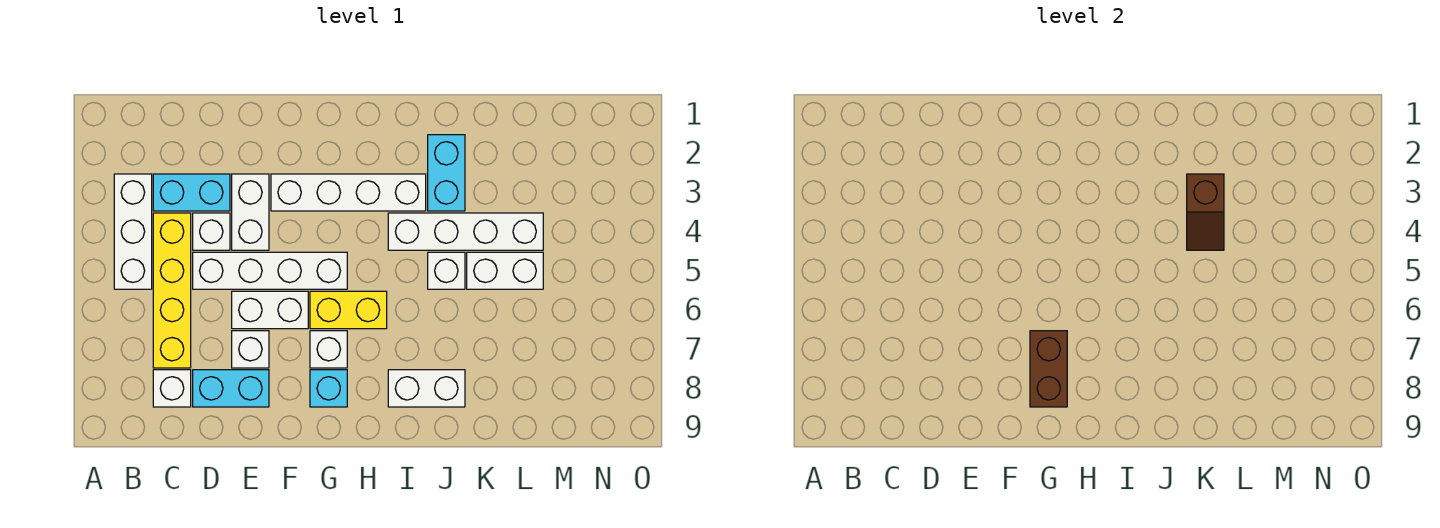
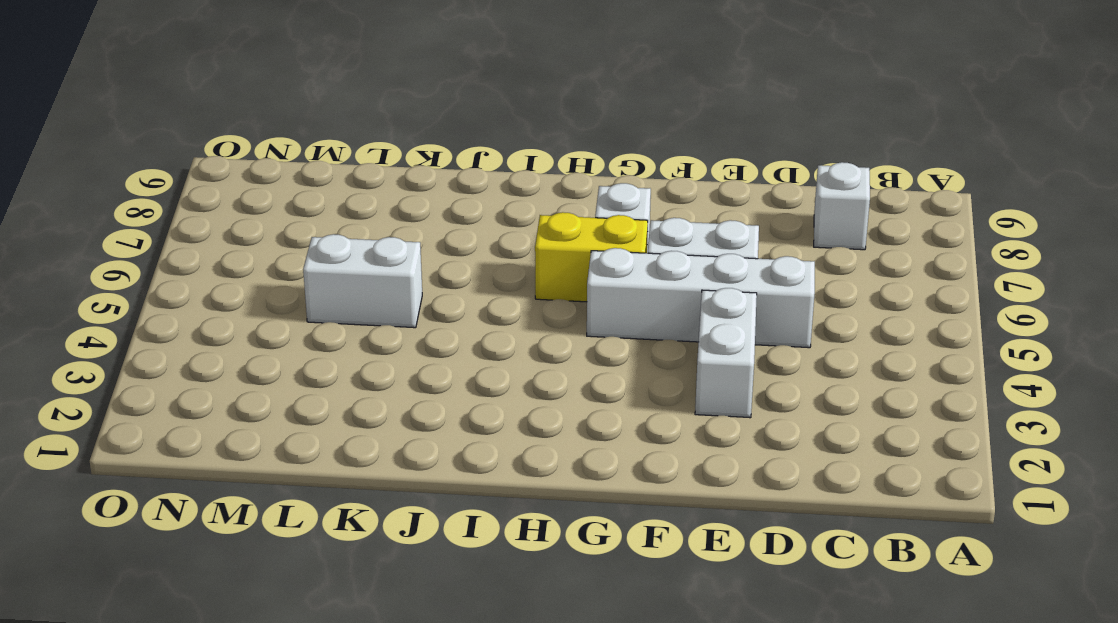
none -> white 1x3 brick [114,174,152,289]
none -> cyan 1x2 brick [153,174,230,211]
none -> yellow 1x4 brick [153,213,191,368]

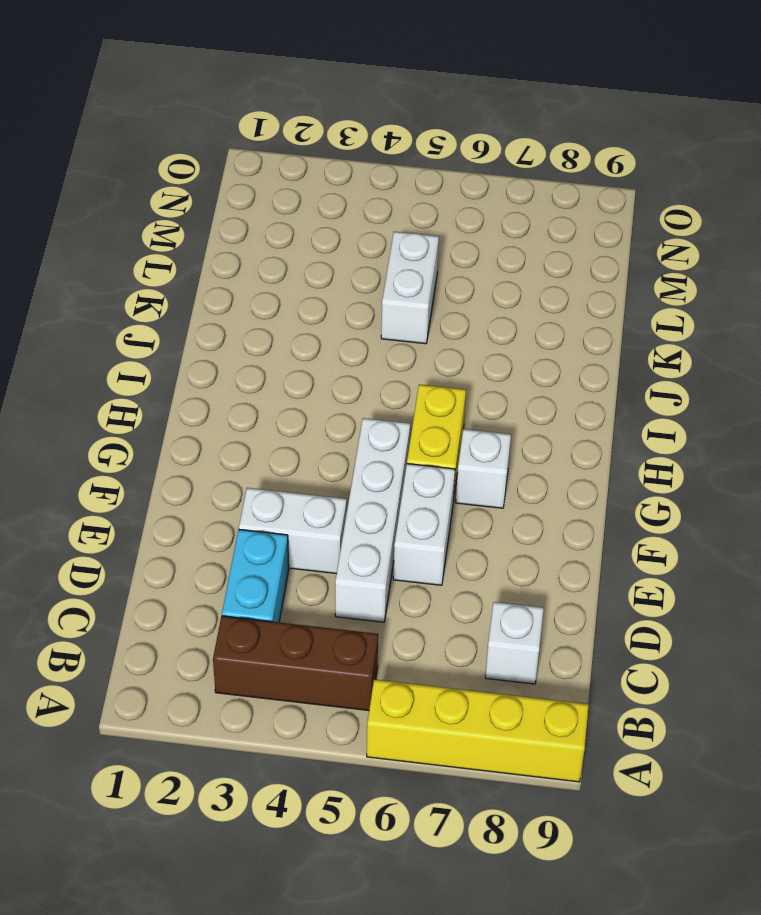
yellow 1x4 brick [367,679,589,782] -> yellow 1x4 brick moved to [153,213,191,368]
brown 1x3 brick [213,616,378,711] -> white 1x3 brick [114,174,152,289]
none -> white 1x1 brick [193,213,230,250]
none -> cyan 1x2 brick [193,370,269,407]
none -> white 1x1 brick [232,331,269,368]

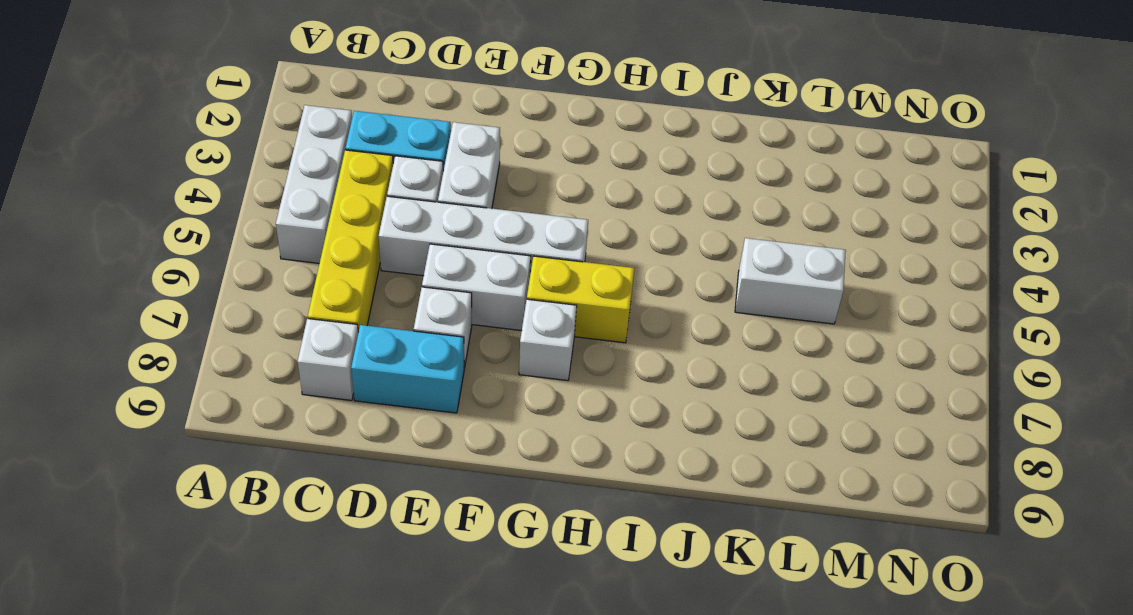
none -> white 1x4 brick [271,174,426,211]
none -> cyan 1x1 brick [310,370,347,407]
none -> white 1x4 brick [388,213,543,250]

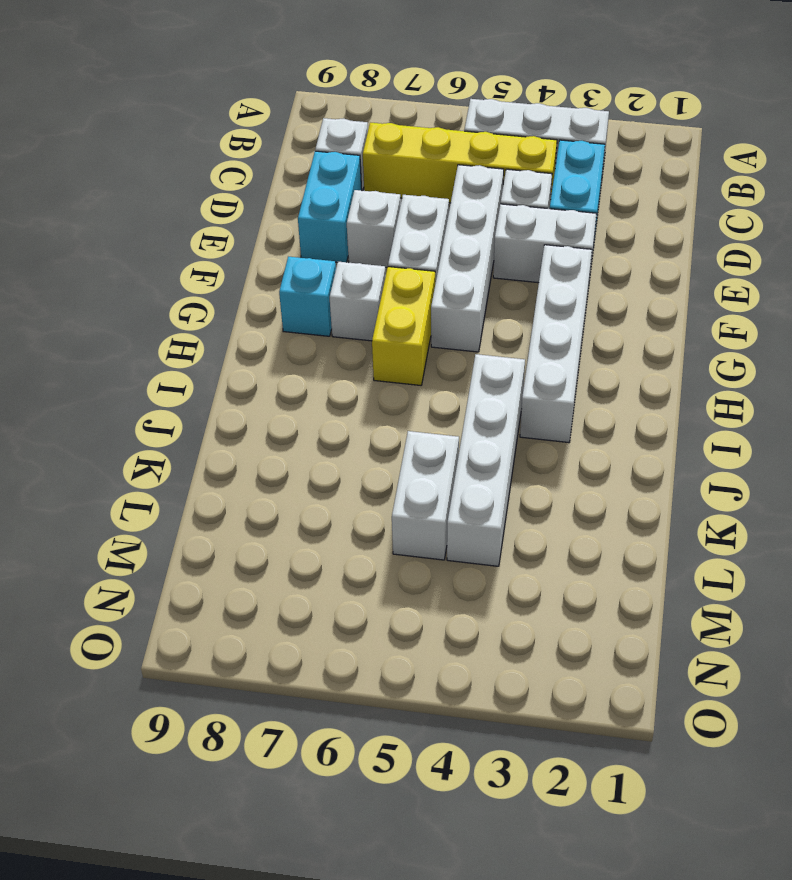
none -> white 1x2 brick [388,370,465,407]
none -> cyan 1x2 brick [428,135,465,211]
none -> white 1x1 brick [428,252,465,289]

